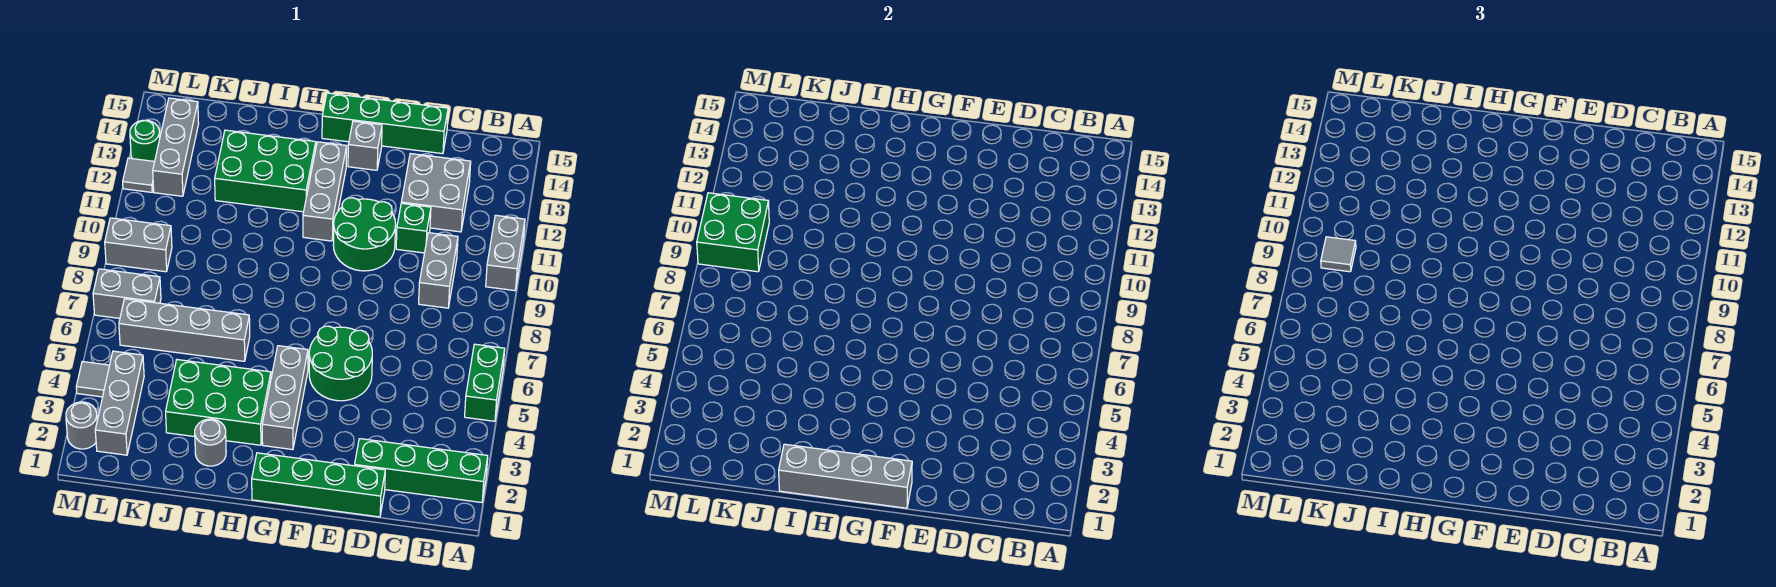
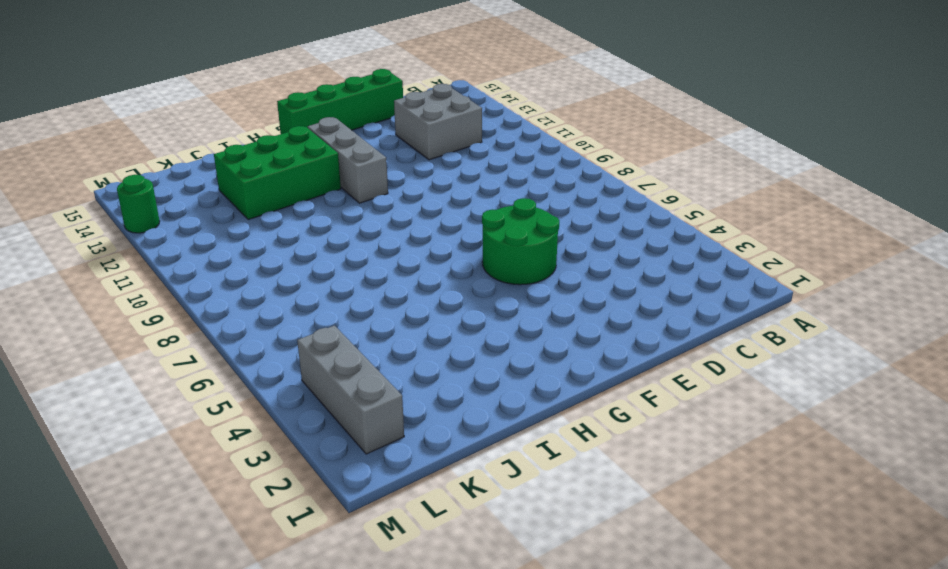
none -> green 1x4 brick [355,439,488,502]
none -> green 1x2 brick [465,344,505,421]
none -> grey 1x2 brick [486,215,525,291]

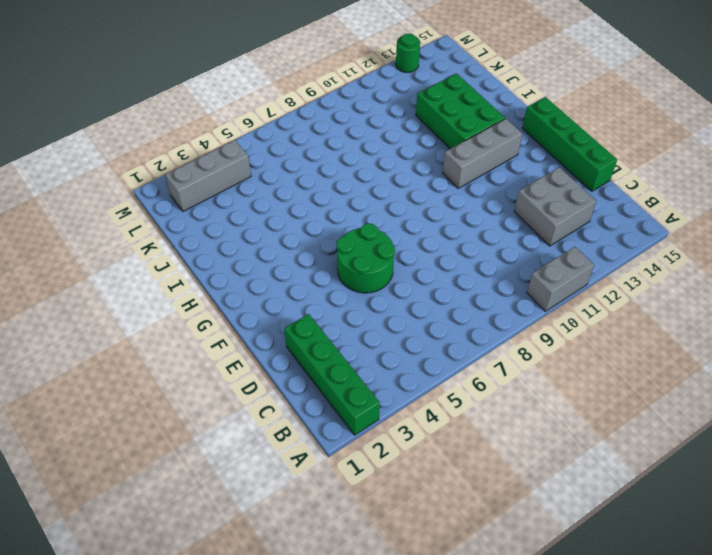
none -> green 1x2 brick [465,344,505,421]
none -> grey 1x2 brick [419,233,458,308]
none -> green 1x4 brick [252,453,385,517]

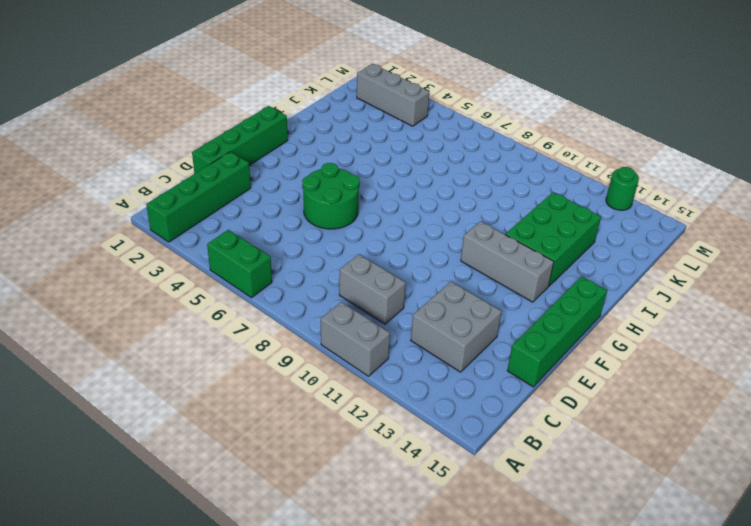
none -> green 1x1 brick [396,203,431,253]
none -> green 2x2 round brick [333,198,396,271]
none -> grey 1x1 brick [348,121,382,170]

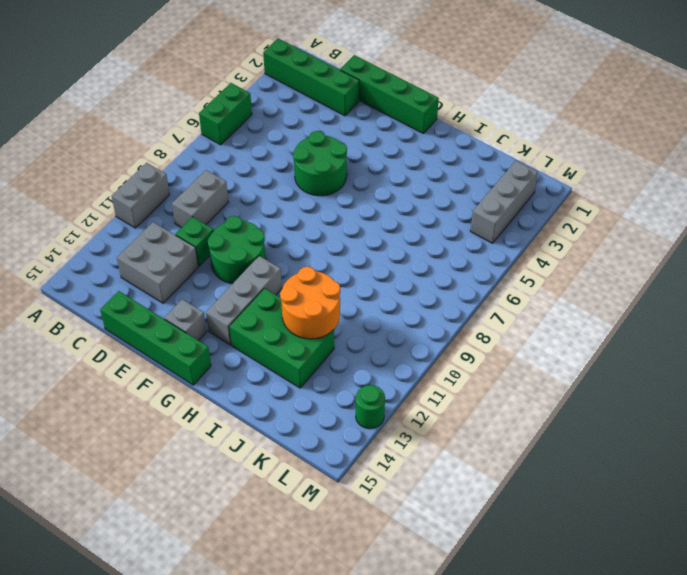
orange 2x2 round brick [280,267,340,339] -> none
none -> grey 1x3 brick [262,346,308,450]
none -> green 2x3 brick [166,360,271,445]
none -> grey 1x1 round brick [195,419,226,466]

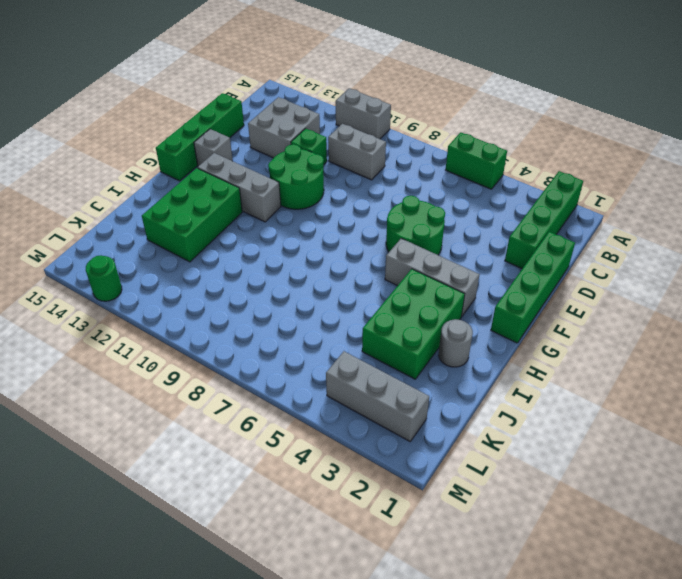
none -> grey 1x4 brick [119,299,250,361]
none -> grey 1x2 brick [93,269,161,318]
none -> grey 1x2 brick [105,218,172,272]

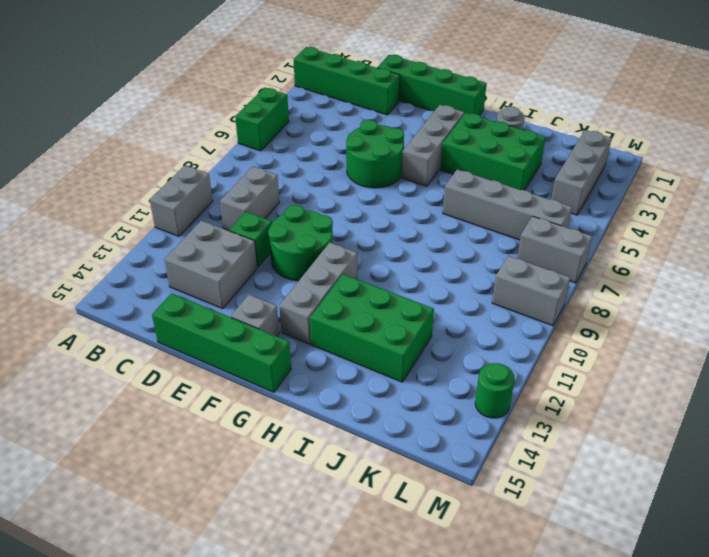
none -> grey 1x3 brick [153,98,199,196]
none -> grey 1x1 round brick [66,402,97,449]
none -> grey 1x1 tile [76,362,110,397]

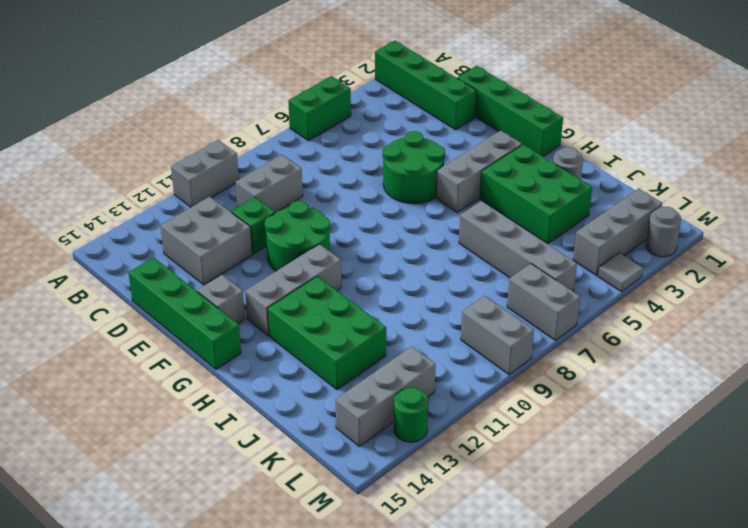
none -> grey 1x1 tile [123,158,155,192]
none -> grey 1x4 brick [779,444,912,508]
none -> green 2x2 brick [697,193,769,272]

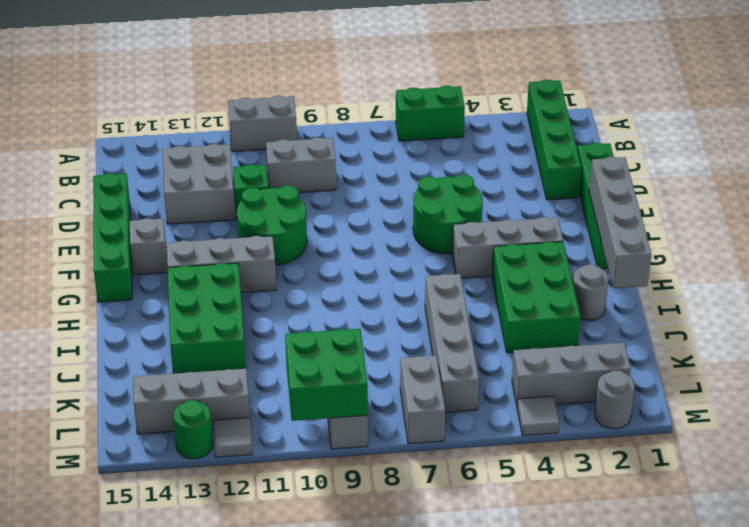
none -> grey 1x1 tile [1321,237,1356,272]

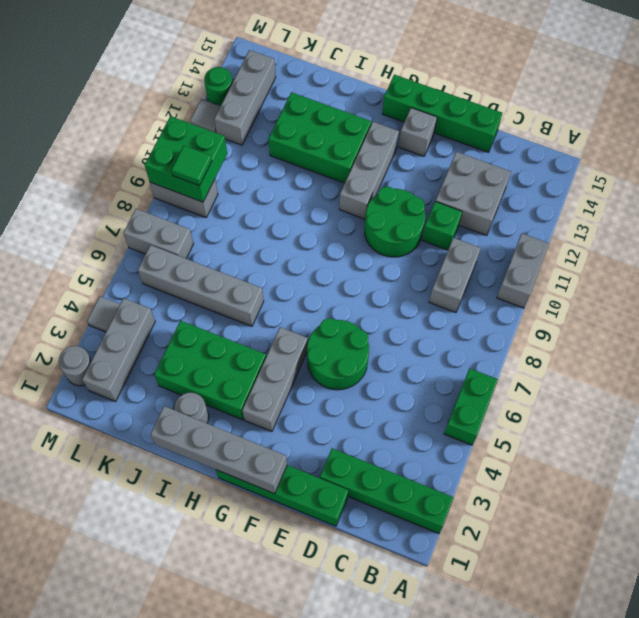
green 1x1 tile [171,146,212,186] -> grey 1x1 tile [1321,237,1356,272]

